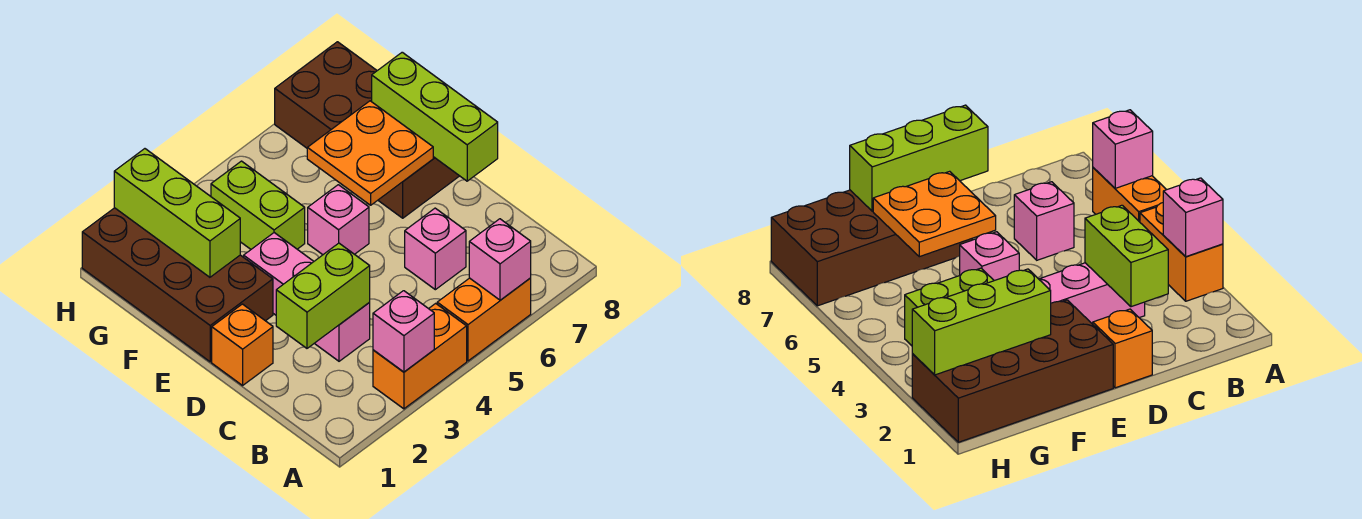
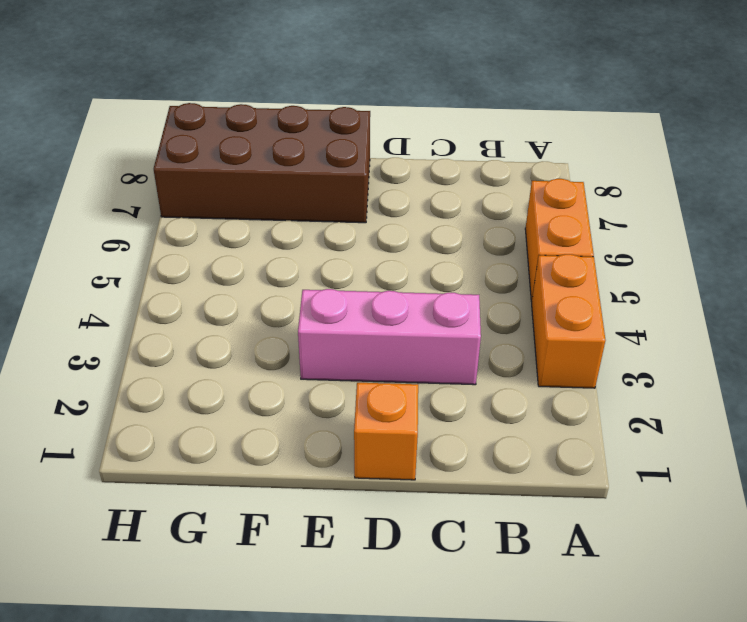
none -> pink 1x1 brick [405,208,466,290]
none -> brown 2x4 brick [82,208,273,362]
none -> pink 1x1 brick [308,185,369,255]

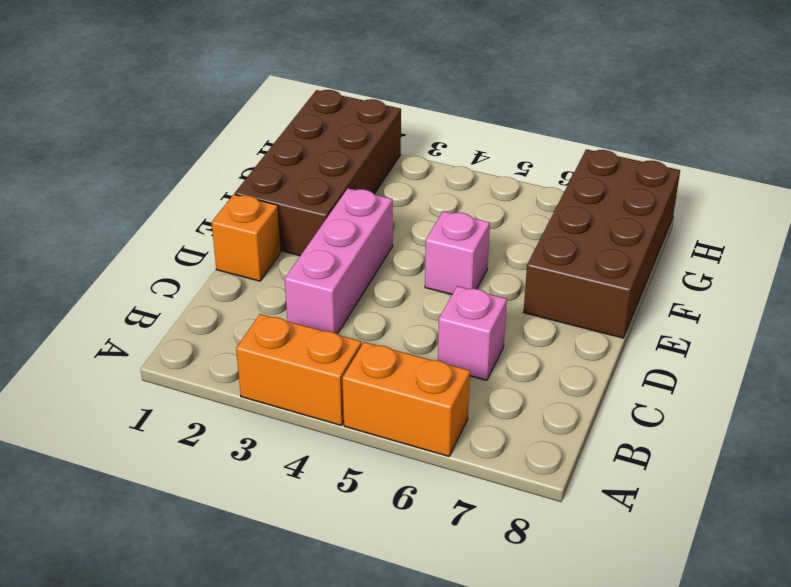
none -> lime 1x2 brick [211,161,305,249]
none -> pink 1x1 brick [373,291,434,372]
none -> pink 1x1 brick [469,219,531,300]

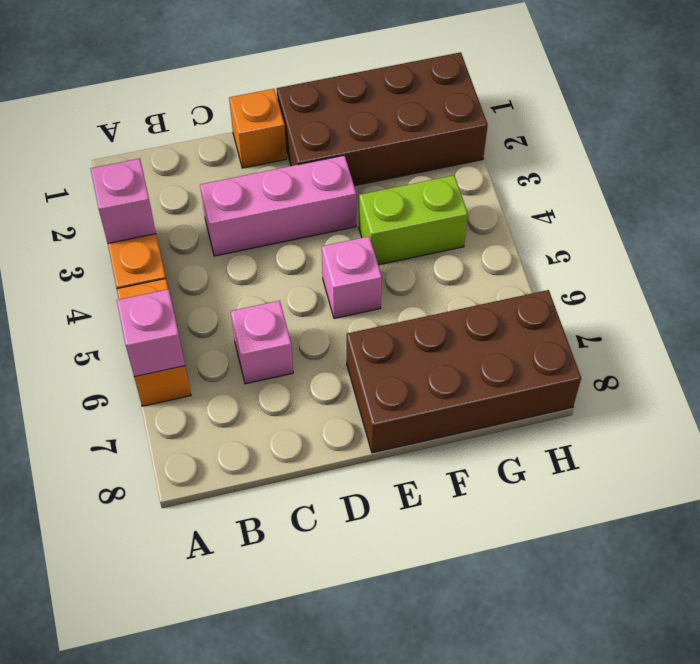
none -> lime 1x2 brick [276,243,370,348]
none -> lime 1x3 brick [372,52,498,181]
none -> orange 2x2 plate [307,101,433,205]

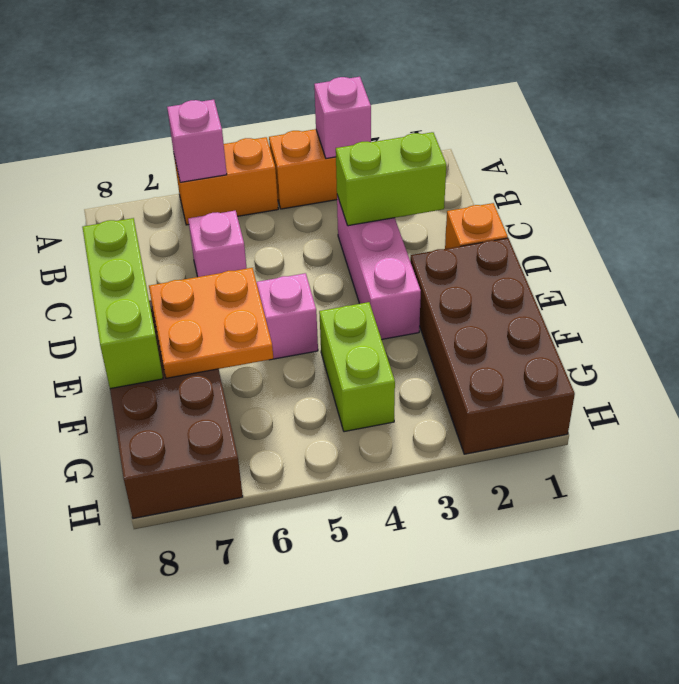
none -> lime 1x3 brick [114,149,240,277]

